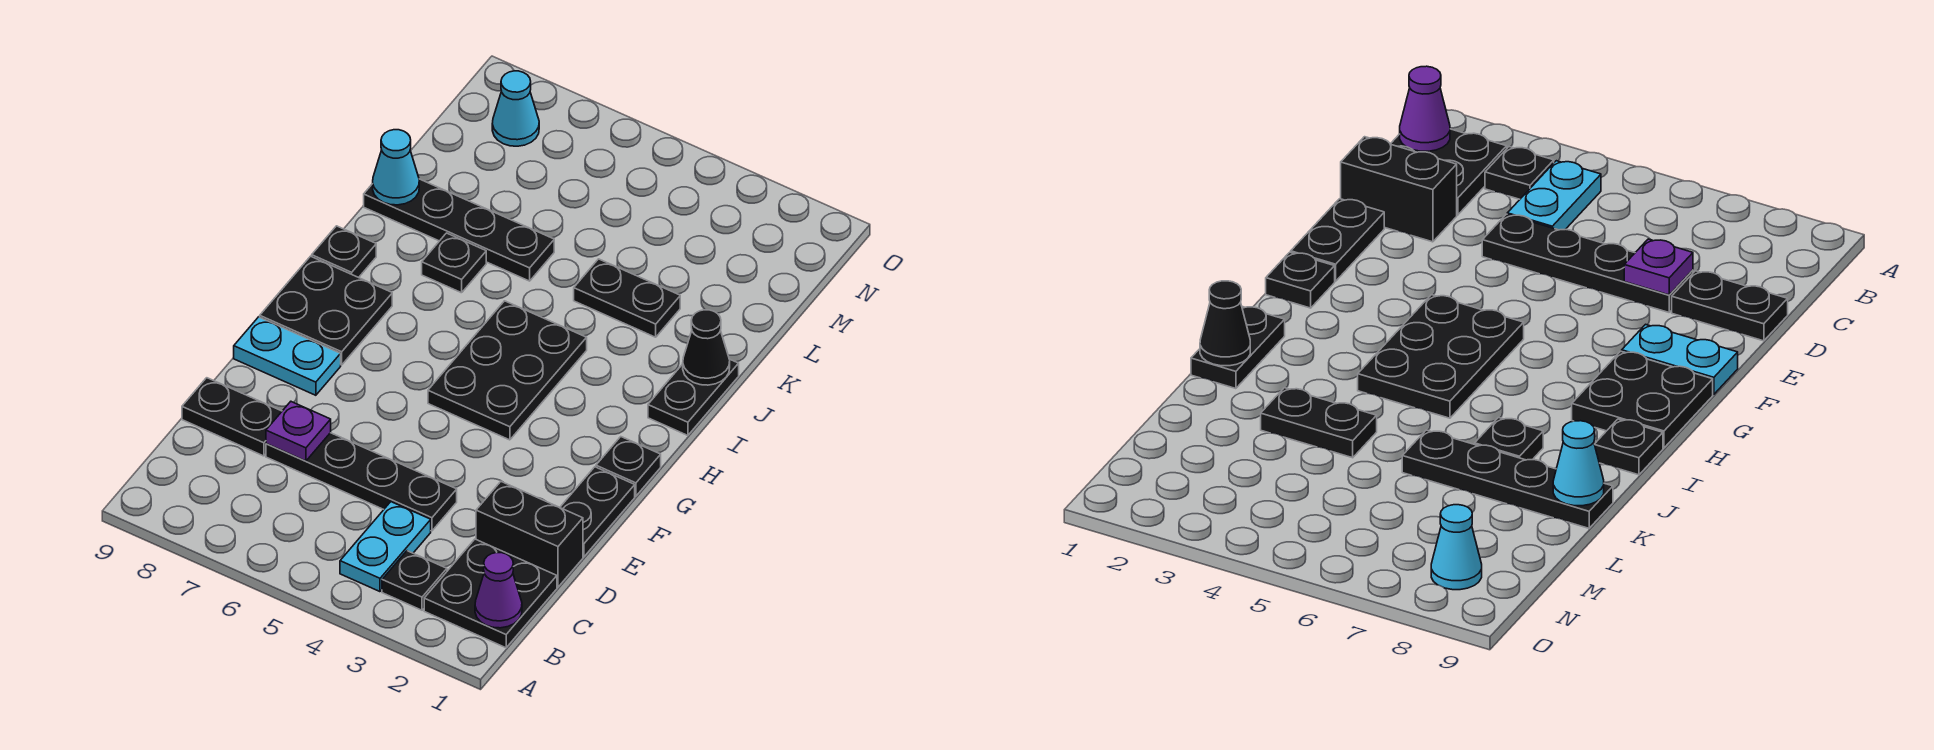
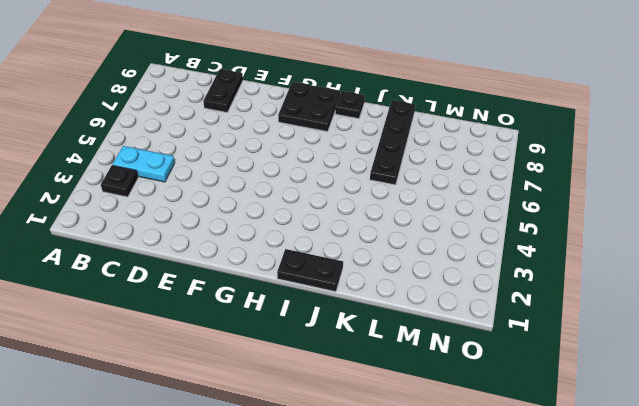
none -> black 2x2 plate [424,539,557,648]
none -> black 1x2 brick [476,482,583,587]
none -> black 1x4 plate [266,433,457,531]

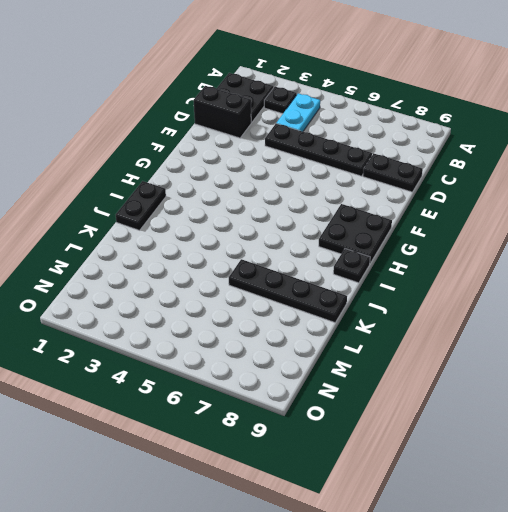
none -> black 1x2 plate [560,467,635,557]
none -> cyan 1x2 plate [234,317,341,395]
none -> black 1x1 plate [596,437,661,496]

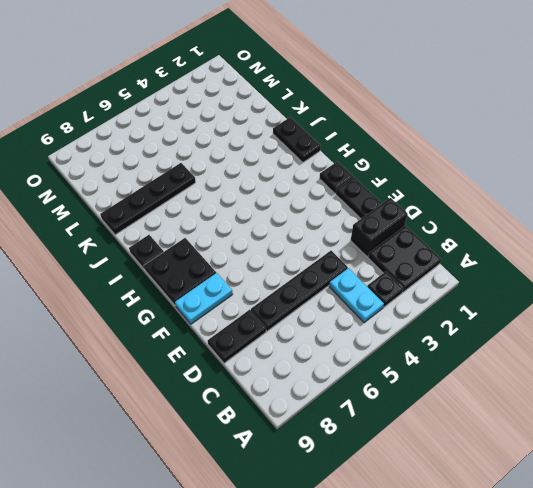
none -> black 2x3 plate [428,301,587,440]
none -> black 1x1 plate [422,233,486,293]
none -> black 1x2 plate [574,259,680,337]

